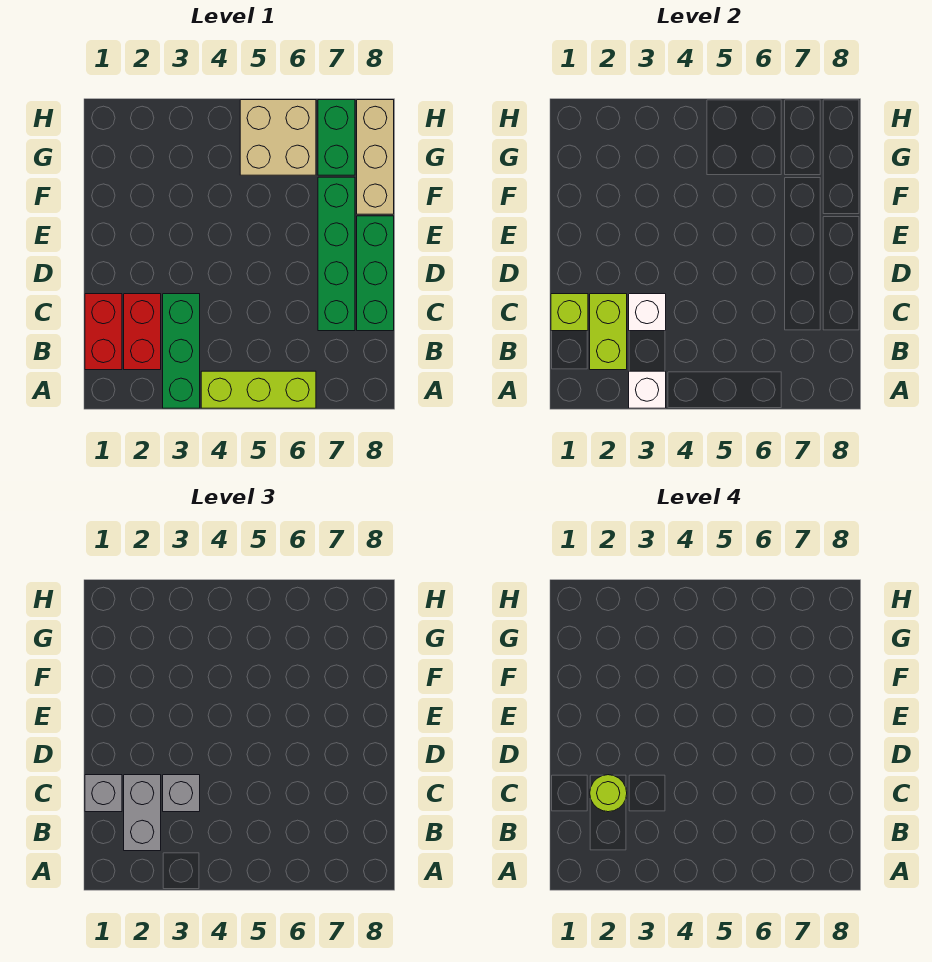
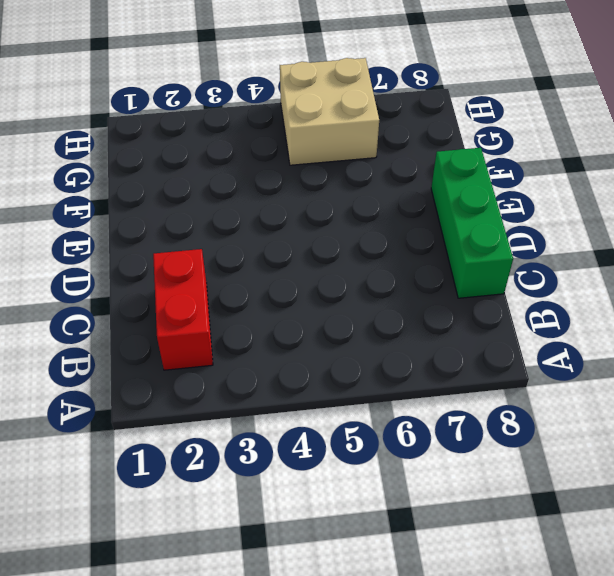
none -> green 1x3 brick [163,294,200,408]
none -> lime 1x3 brick [201,371,316,408]
none -> red 1x2 brick [85,294,122,370]

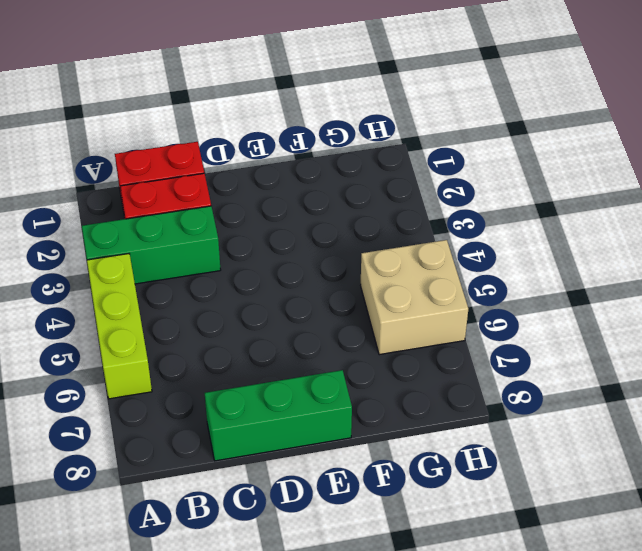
none -> green 1x4 brick [318,177,355,331]
none -> tan 1x3 brick [357,100,394,214]
none -> green 1x2 brick [318,100,355,175]

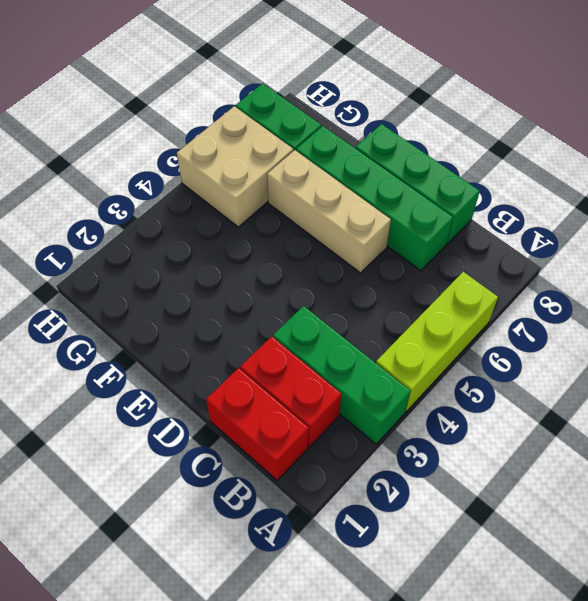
tan 1x3 brick [267,150,391,273] -> tan 1x3 brick moved to [357,100,394,214]
none -> white 1x1 brick [629,371,666,408]
none -> lime 1x2 brick [590,294,627,370]
none -> lime 1x1 brick [551,294,588,331]

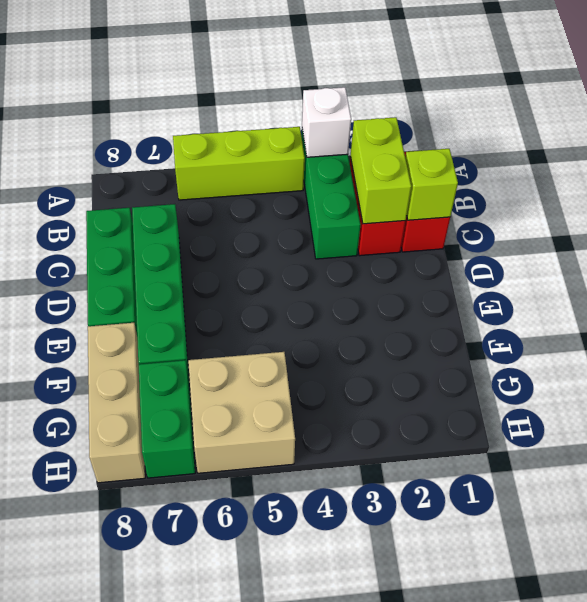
none -> white 1x1 brick [629,294,666,331]
none -> grey 1x2 brick [124,775,161,851]
none -> grey 1x1 brick [85,775,122,812]

